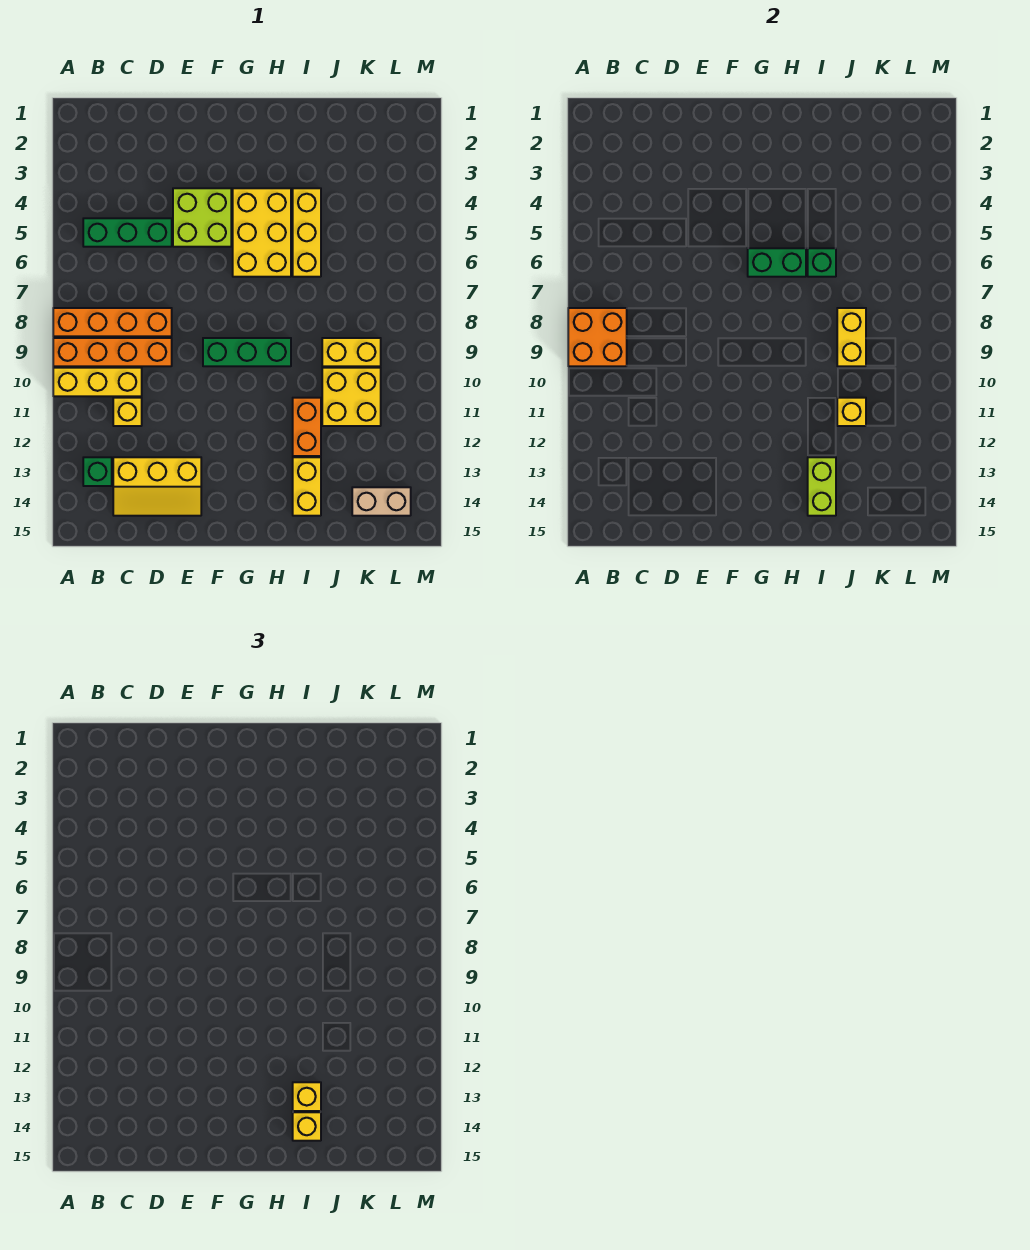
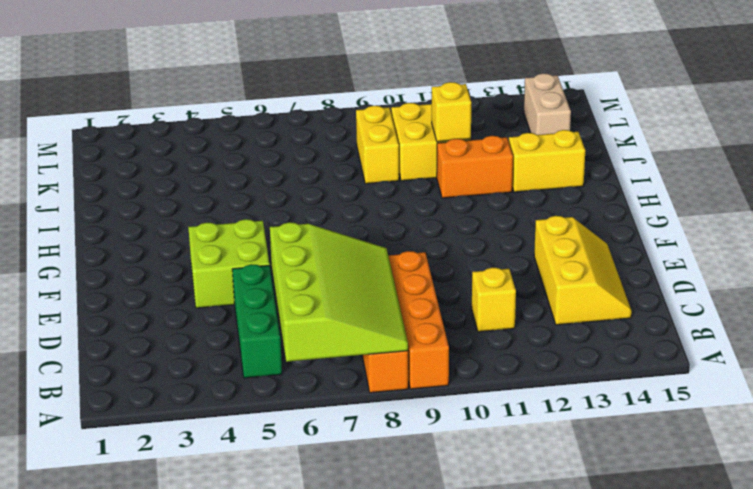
lime 3x4 slope [270,222,408,362] -> orange 2x2 brick [568,308,627,366]
none -> yellow 1x3 brick [53,368,142,396]
none -> green 1x1 brick [83,457,112,486]
none -> green 1x3 brick [203,338,291,366]

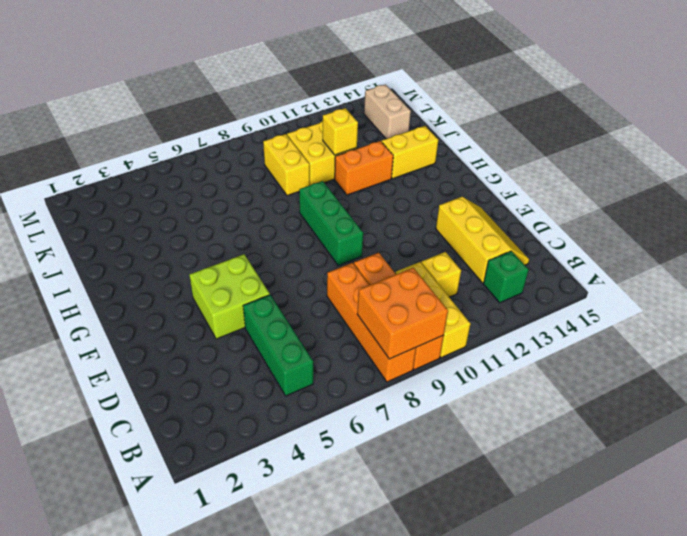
none -> yellow 2x3 brick [233,188,291,277]
none -> yellow 1x3 brick [293,188,321,277]
none -> green 1x2 brick [748,248,806,277]

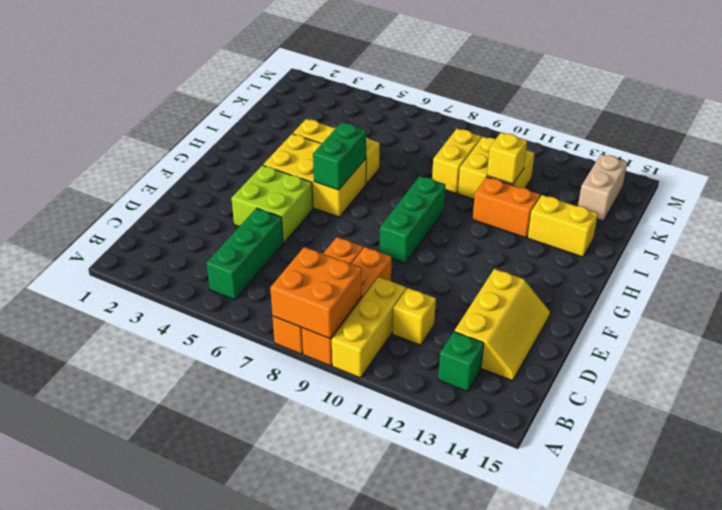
none -> green 1x1 brick [808,248,836,277]
none -> lime 1x2 brick [808,457,836,516]
none -> yellow 1x2 brick [837,308,866,366]

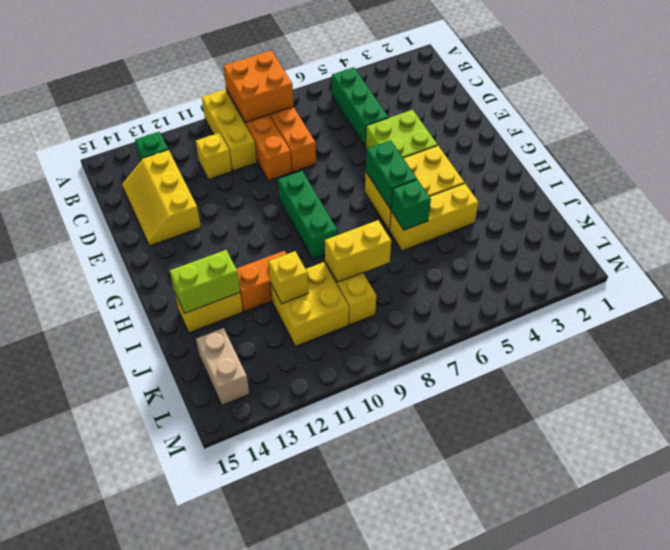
none -> yellow 1x1 brick [293,1082,321,1111]
none -> yellow 1x1 brick [293,1112,321,1141]

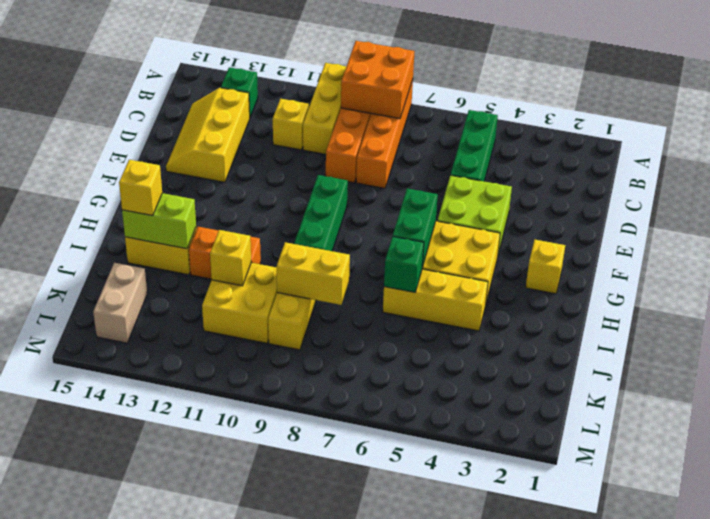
yellow 1x1 brick [526,240,565,294] -> yellow 1x1 brick moved to [293,1082,321,1111]

